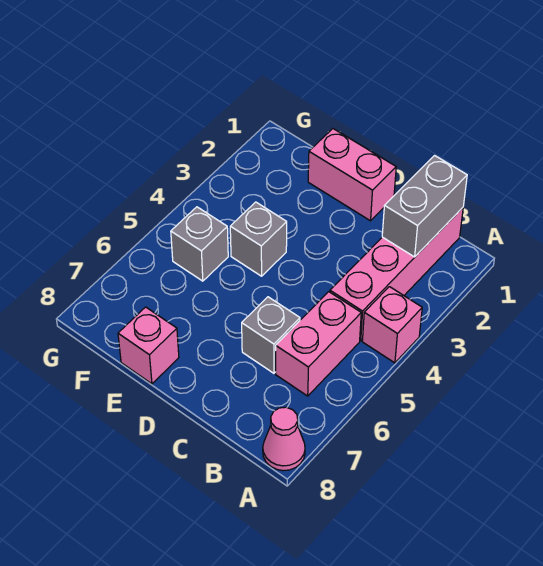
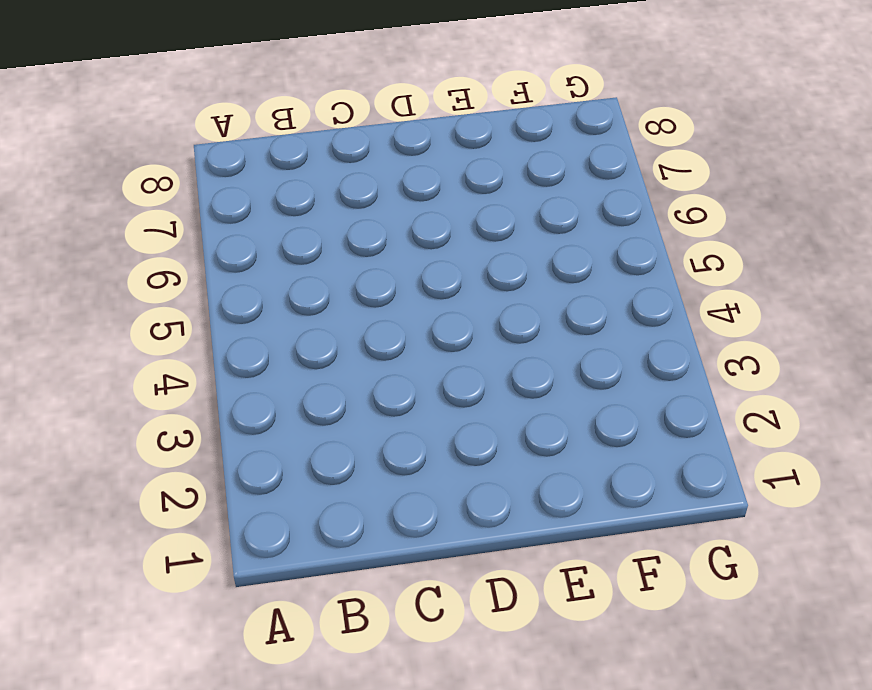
none -> pink 1x1 brick [362,287,422,363]
none -> pink 1x1 cone [263,407,305,471]

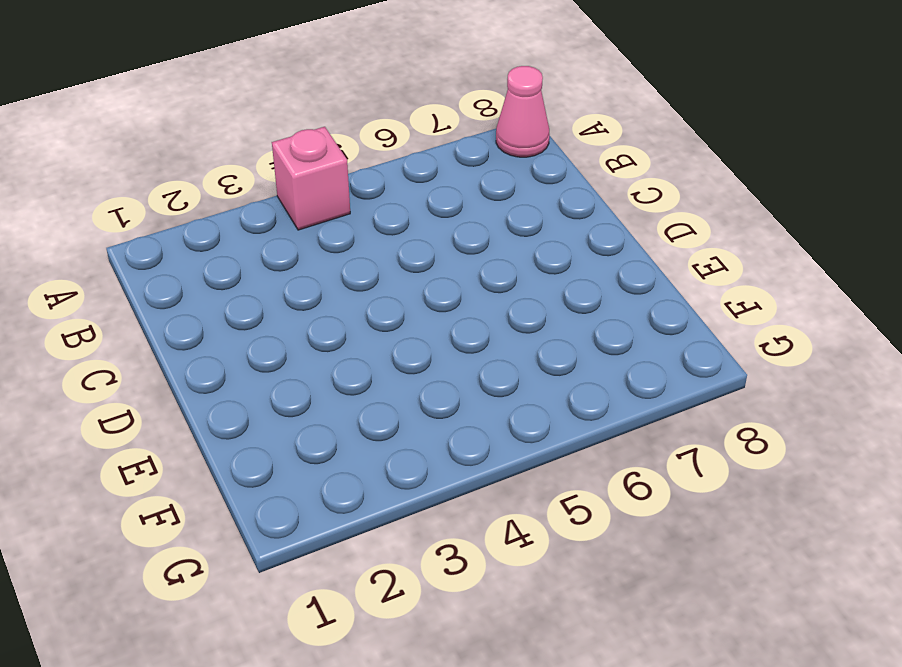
none -> pink 1x4 brick [330,208,463,341]
none -> pink 1x2 brick [276,292,361,396]

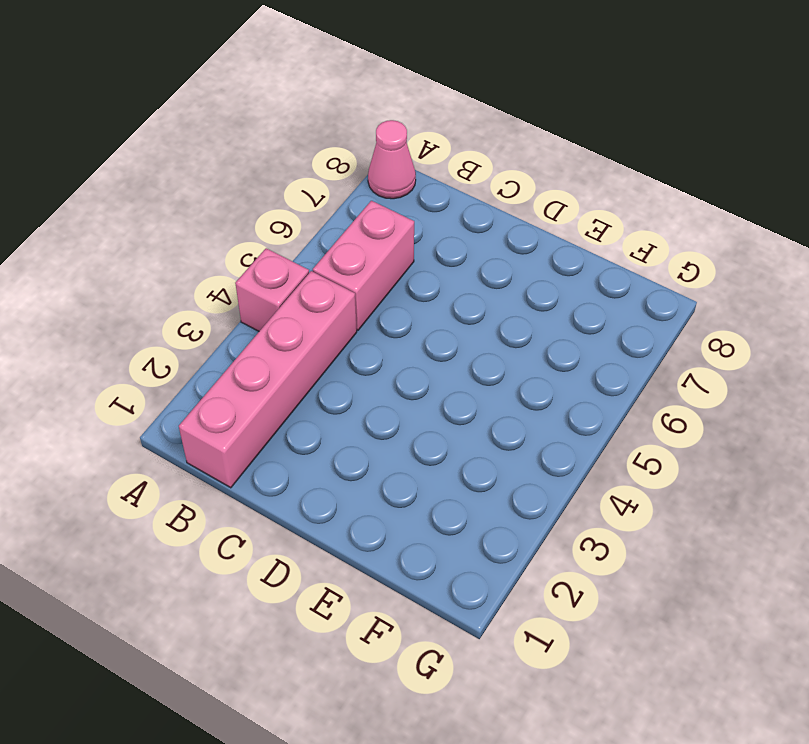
none -> grey 1x1 brick [242,297,300,373]
none -> pink 1x2 brick [308,129,396,221]

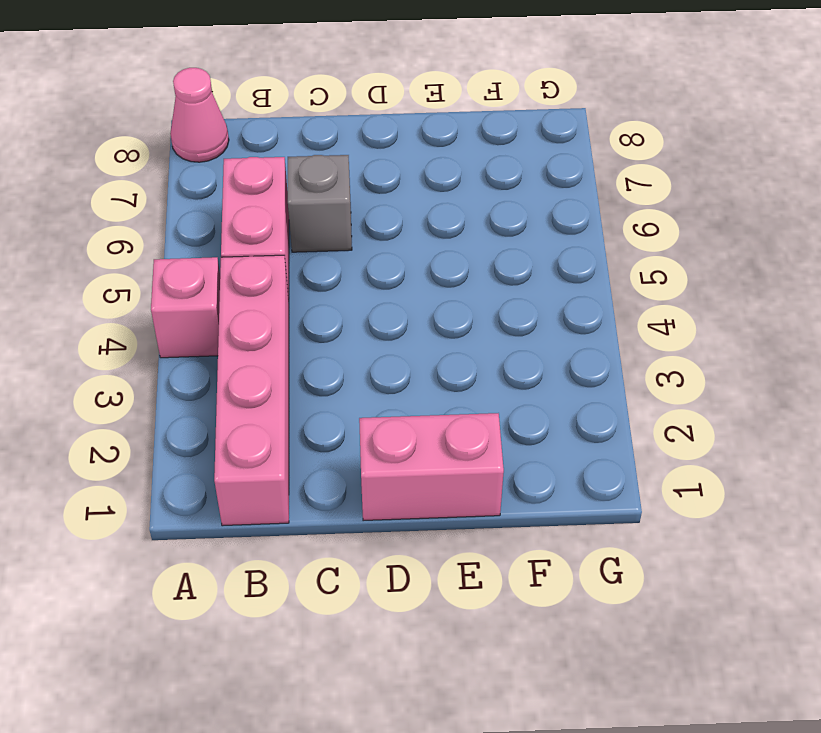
none -> grey 1x1 brick [230,202,287,276]
none -> pink 1x1 brick [118,307,179,384]

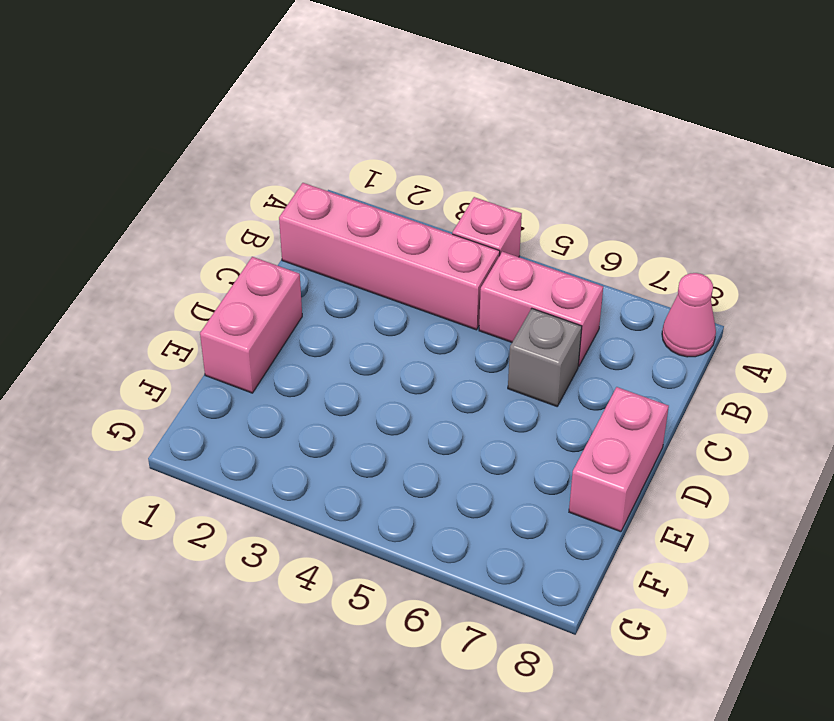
pink 1x2 brick [569,387,669,532] -> pink 1x1 brick [118,307,179,384]
none -> grey 1x1 brick [230,202,287,276]
none -> grey 1x1 brick [171,207,228,281]

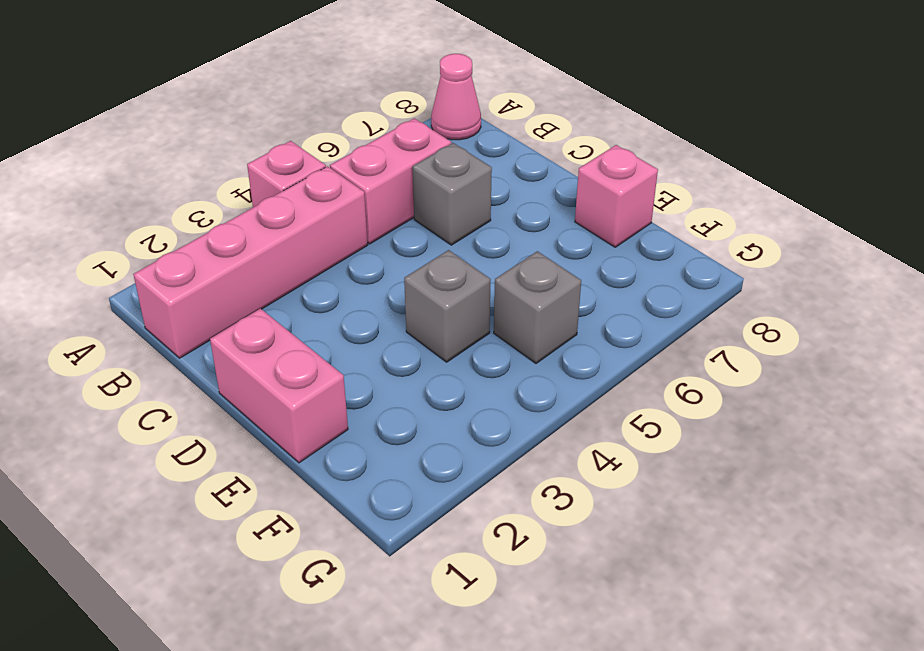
none -> grey 1x2 brick [382,156,467,257]

